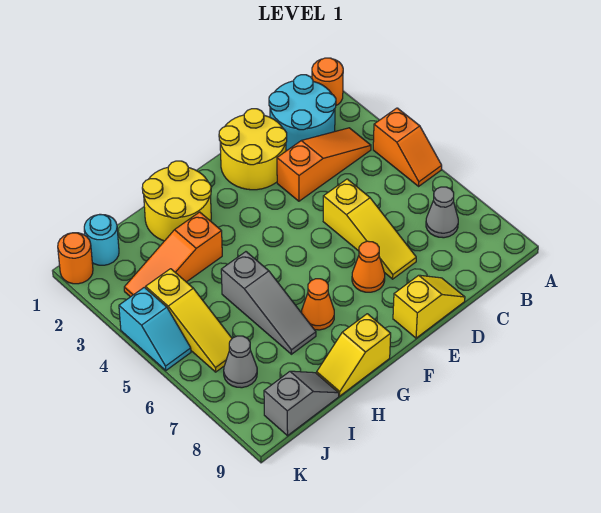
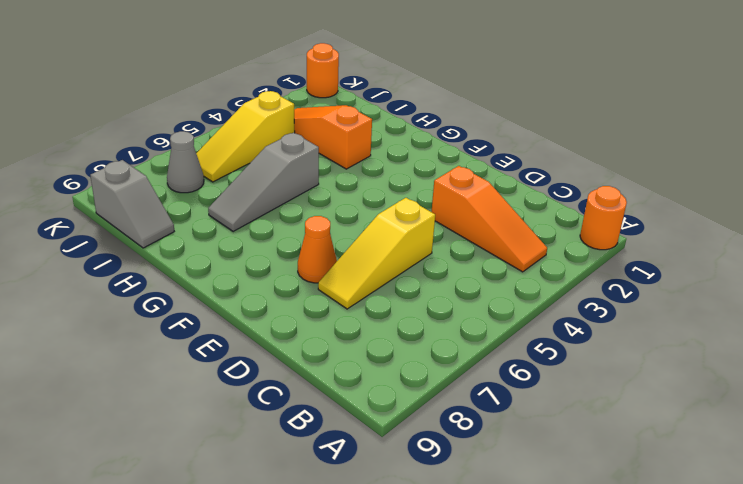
none -> orange 1x2 slope [373,108,442,186]
none -> cyan 2x2 round brick [269,75,336,151]
none -> grey 1x1 cone [426,187,458,238]

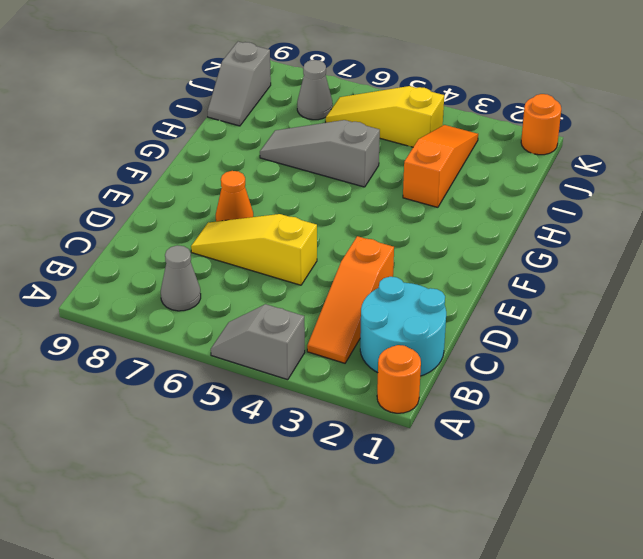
grey 1x2 slope [211,304,305,380] -> orange 1x2 slope [373,108,442,186]
none -> yellow 2x2 round brick [219,109,287,190]
none -> yellow 1x2 slope [393,275,465,338]
none -> yellow 2x2 round brick [142,161,211,241]

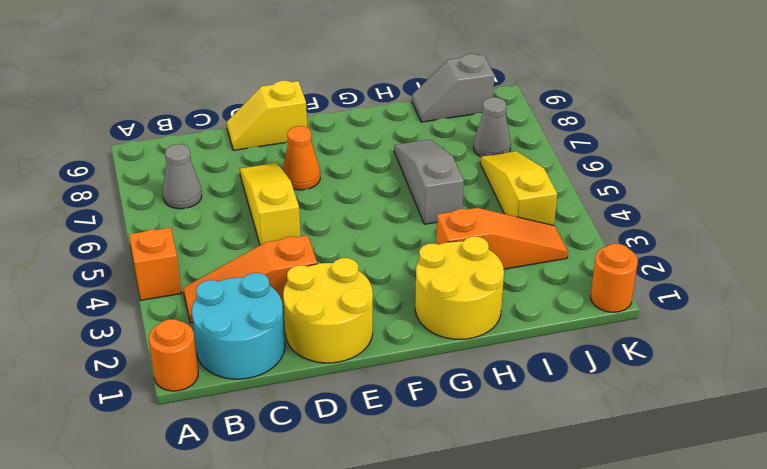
none -> orange 1x1 cone [302,279,334,330]
none -> yellow 1x2 slope [317,314,391,396]
none -> cyan 1x1 round brick [84,214,119,265]

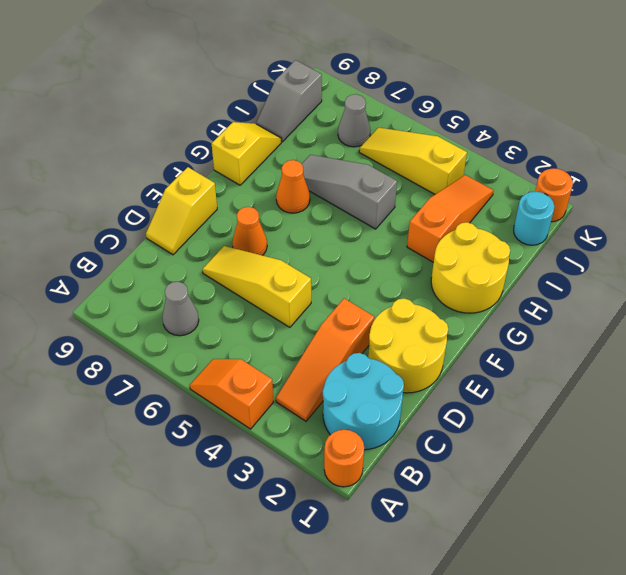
none -> cyan 1x2 slope [119,287,191,370]

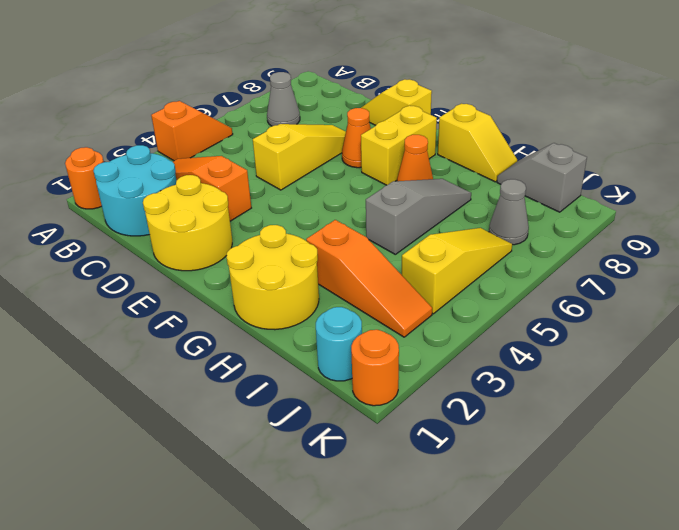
yellow 1x2 brick [361,105,437,185] -> none
none -> cyan 1x2 slope [119,287,191,370]

